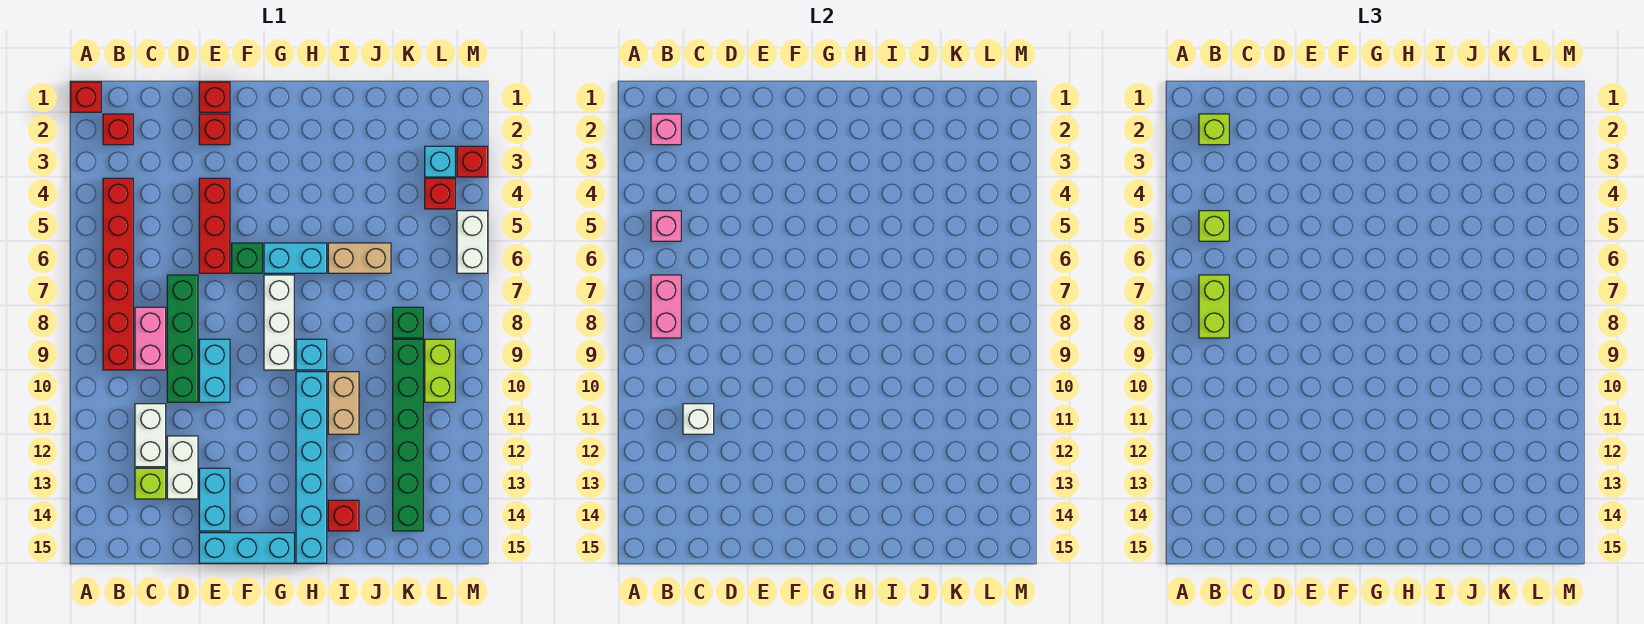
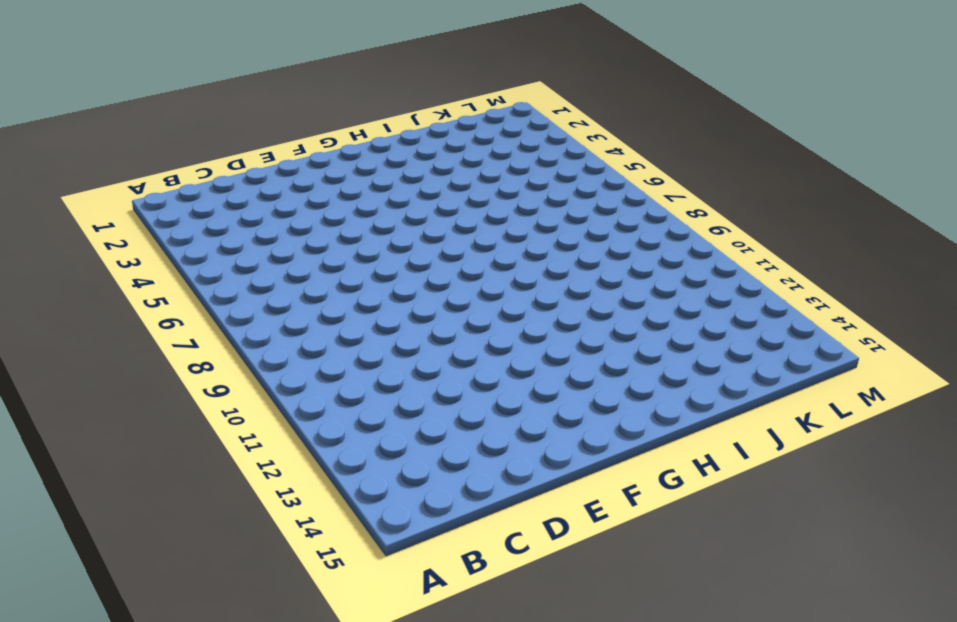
none -> red 1x1 brick [71,82,101,112]
none -> red 1x1 brick [103,114,133,145]
none -> red 1x6 brick [103,178,133,370]
none -> pink 1x2 brick [135,307,166,370]

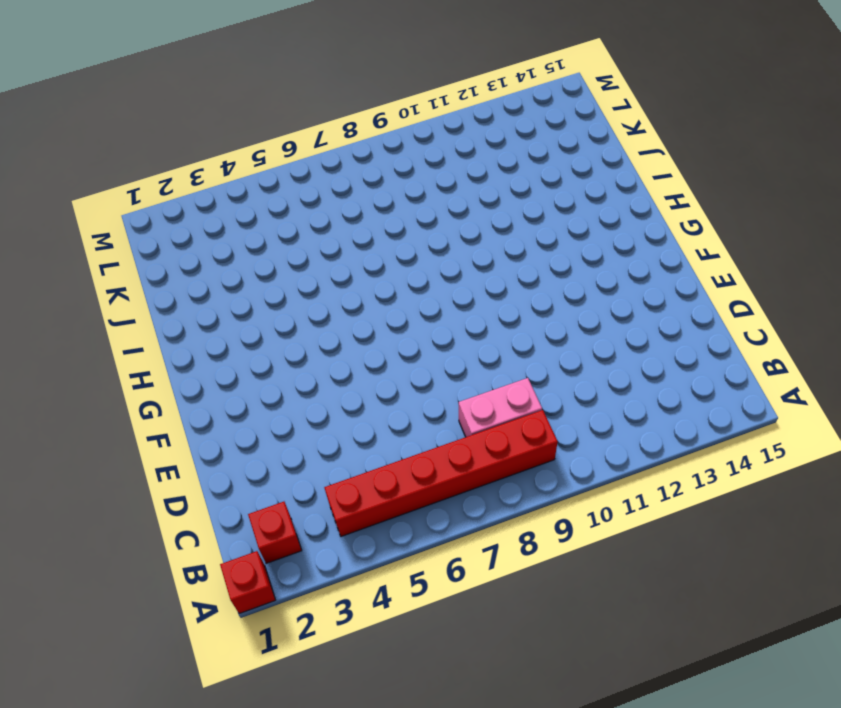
none -> white 1x2 brick [135,404,166,467]
none -> lime 1x1 brick [135,468,166,499]
none -> green 1x4 brick [167,275,198,402]
none -> white 1x2 brick [167,436,198,499]

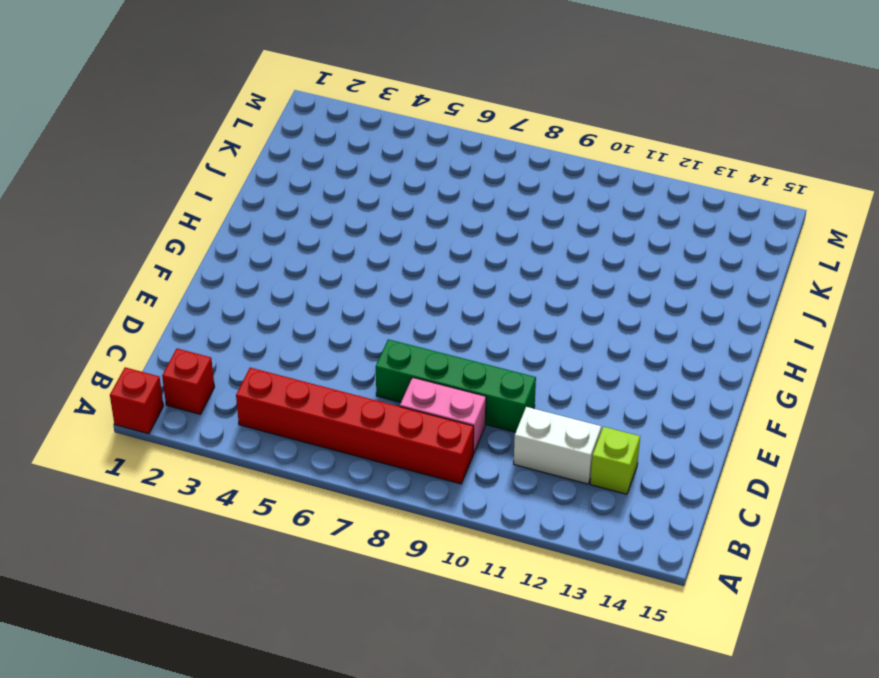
none -> white 1x2 brick [167,436,198,499]
none -> red 1x1 brick [199,82,230,112]
none -> red 1x1 brick [199,114,230,145]
none -> red 1x3 brick [199,178,230,273]

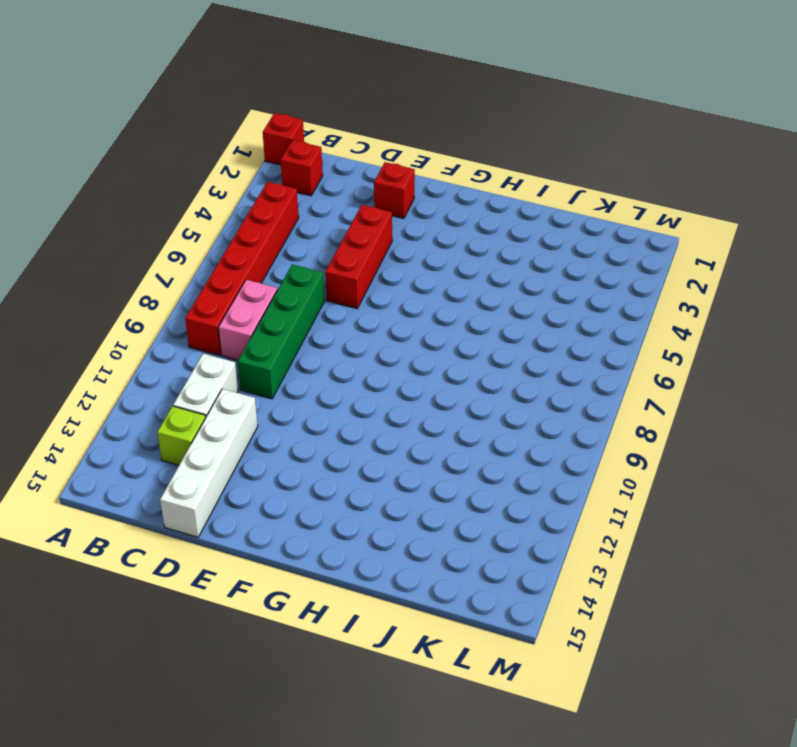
white 1x4 brick [160,389,258,537] -> white 1x2 brick [167,436,198,499]
none -> red 1x1 brick [199,82,230,112]
none -> cyan 1x2 brick [199,339,230,402]
none -> cyan 1x2 brick [199,468,230,531]
none -> cyan 1x3 brick [199,533,294,563]

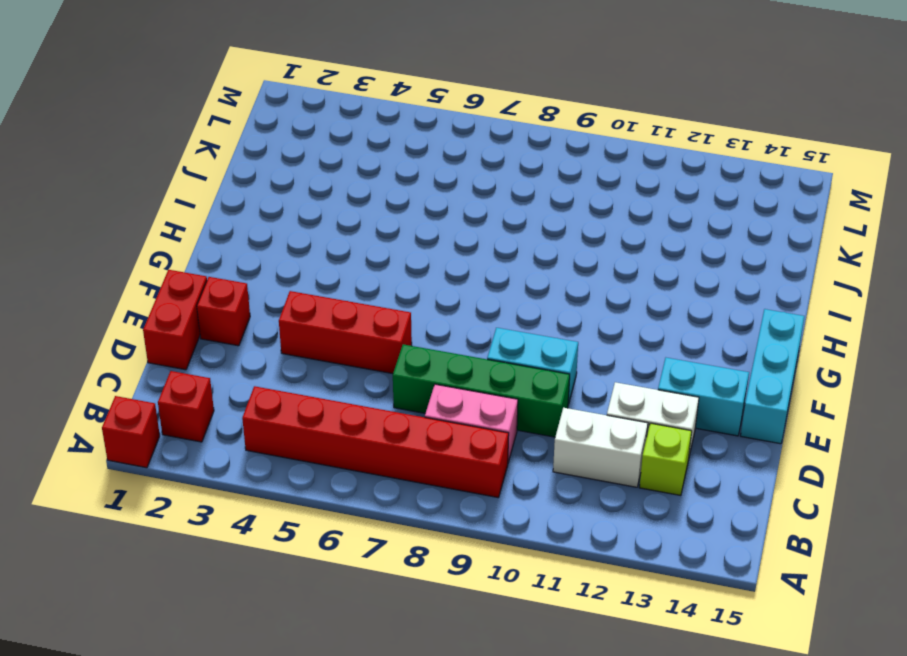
red 1x2 brick [143,270,207,370] -> red 1x1 brick [199,82,230,112]
none -> green 1x1 brick [232,243,262,273]
none -> cyan 1x2 brick [264,243,327,273]
none -> white 1x3 brick [264,275,294,370]
none -> cyan 1x1 brick [296,339,327,370]

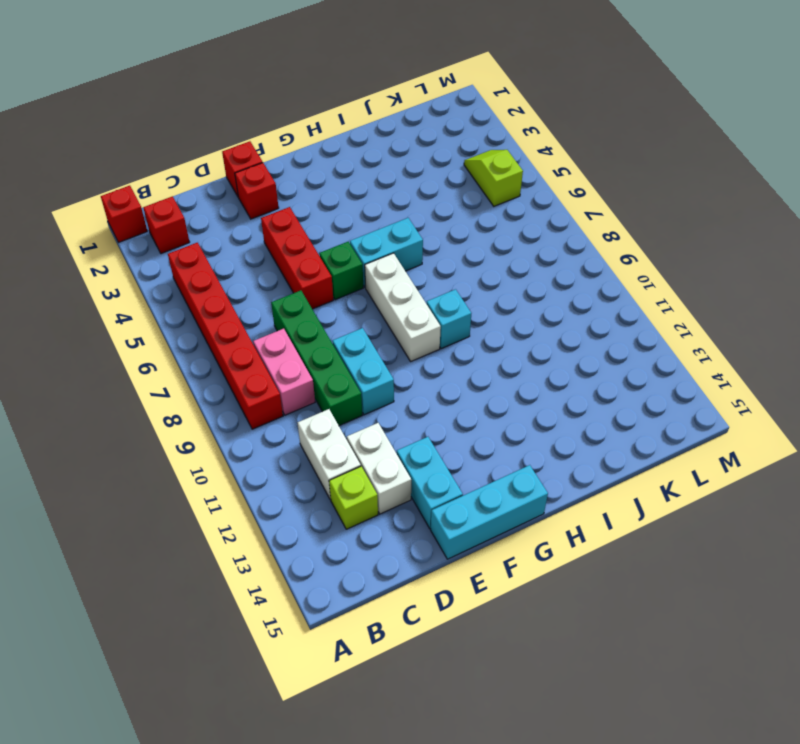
lime 1x2 slope [464,150,523,206] -> red 1x1 brick [425,178,455,209]
none -> cyan 1x6 brick [296,372,327,563]
none -> tan 1x2 brick [328,243,391,273]
none -> tan 1x2 brick [328,372,359,434]
none -> red 1x1 brick [328,500,359,531]

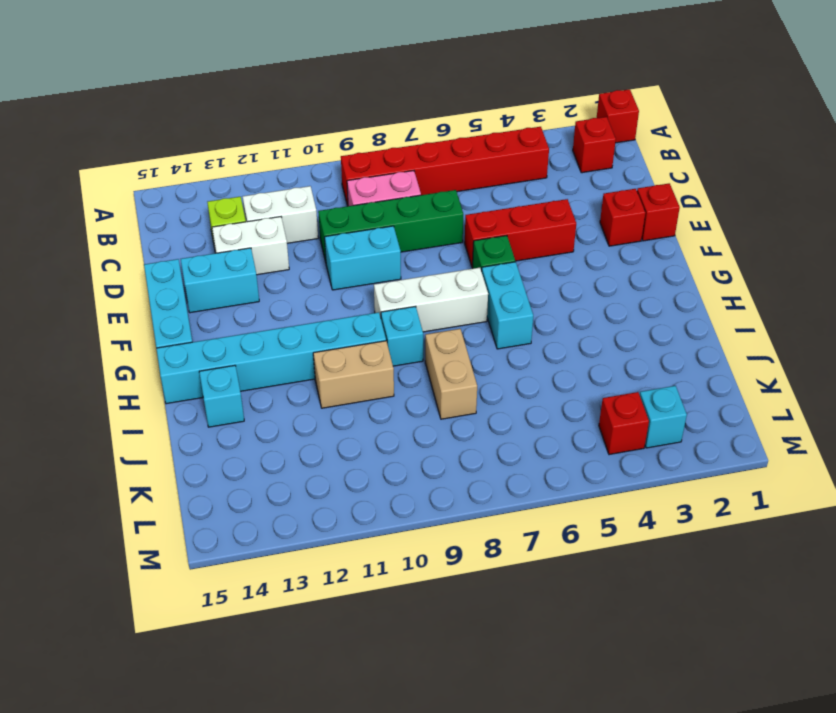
tan 1x2 brick [425,329,477,419] -> tan 1x2 brick moved to [328,243,391,273]
cyan 1x1 brick [199,365,244,427] -> red 1x1 brick [328,500,359,531]
none -> green 1x1 brick [393,307,423,338]
none -> green 1x6 brick [393,339,423,531]
none -> lime 1x2 brick [425,339,455,402]
none -> red 1x1 brick [457,146,488,177]

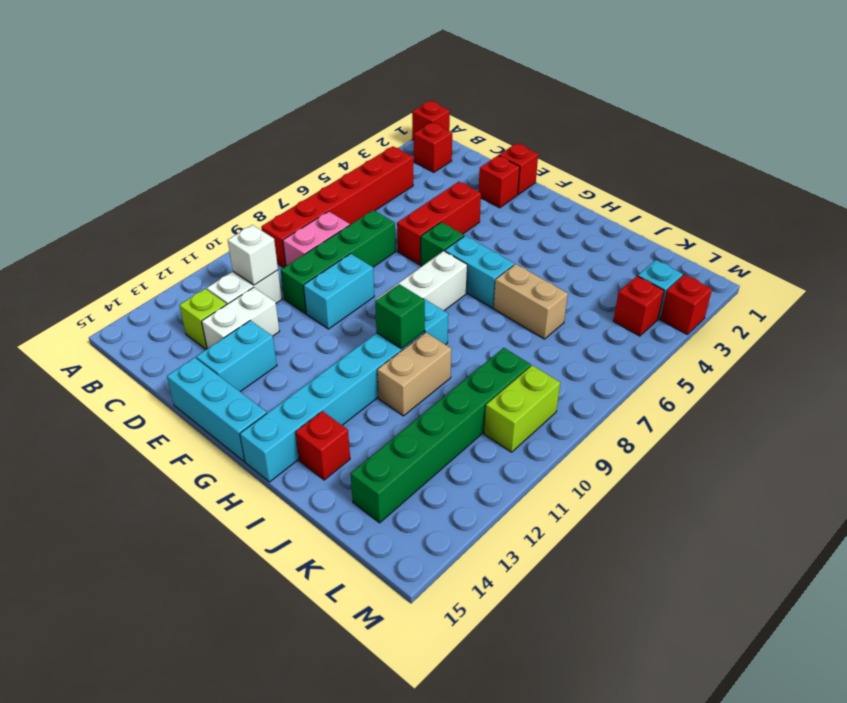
green 1x1 brick [375,284,425,349] -> green 1x1 brick moved to [393,307,423,338]
none -> white 1x2 brick [457,211,488,273]
none -> pink 1x1 brick [651,114,681,145]
none -> pink 1x1 brick [651,211,681,241]
none -> pink 1x2 brick [651,275,681,338]

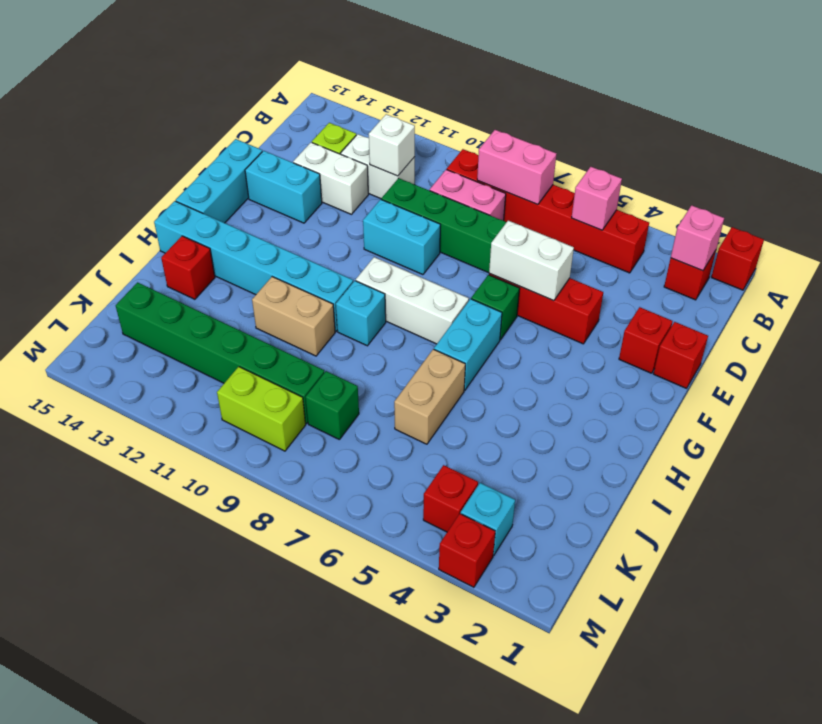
white 1x2 brick [489,221,574,301] -> white 1x2 brick moved to [457,211,488,273]
none -> lime 1x1 brick [1199,114,1229,145]
none -> lime 1x1 brick [1199,211,1229,241]
none -> lime 1x2 brick [1199,275,1229,338]

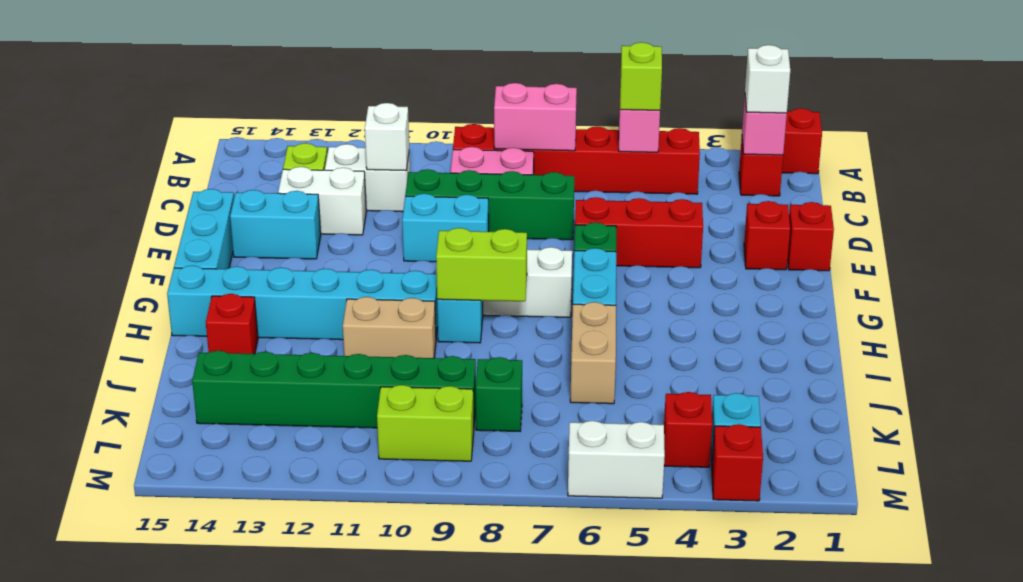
white 1x1 brick [745,45,790,113] -> lime 1x1 brick [1199,114,1229,145]
lime 1x2 brick [436,228,527,301] -> lime 1x2 brick moved to [1199,275,1229,338]

